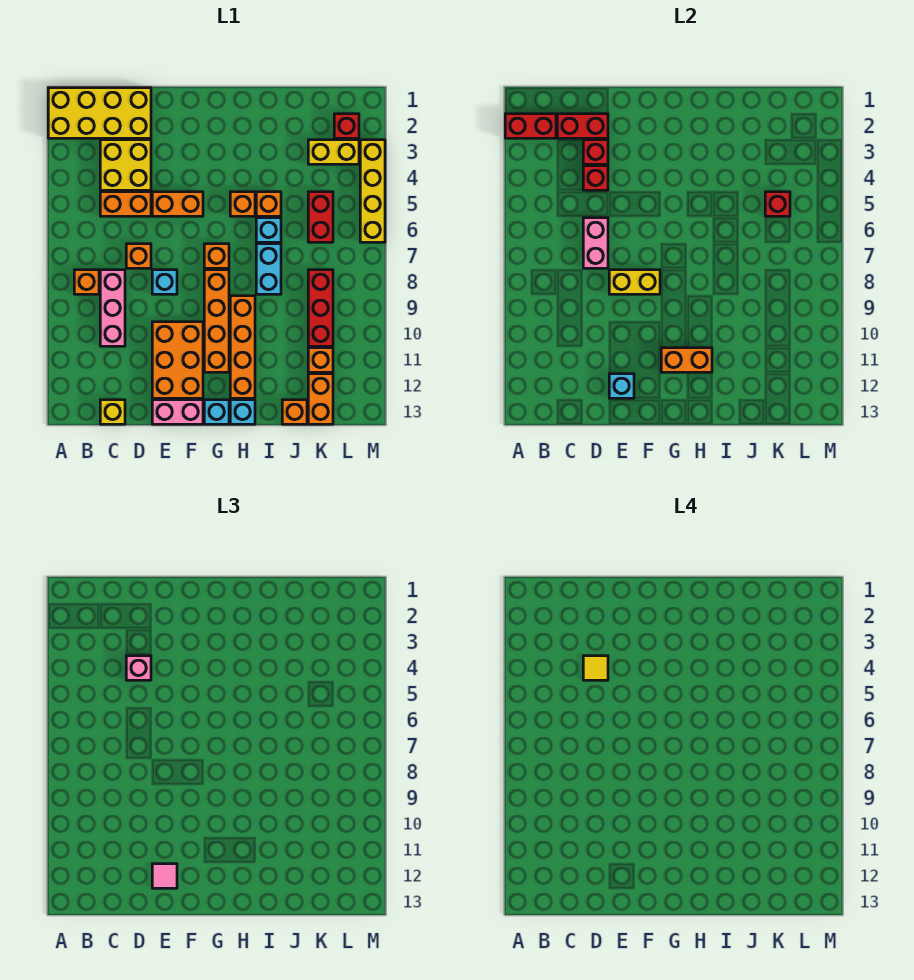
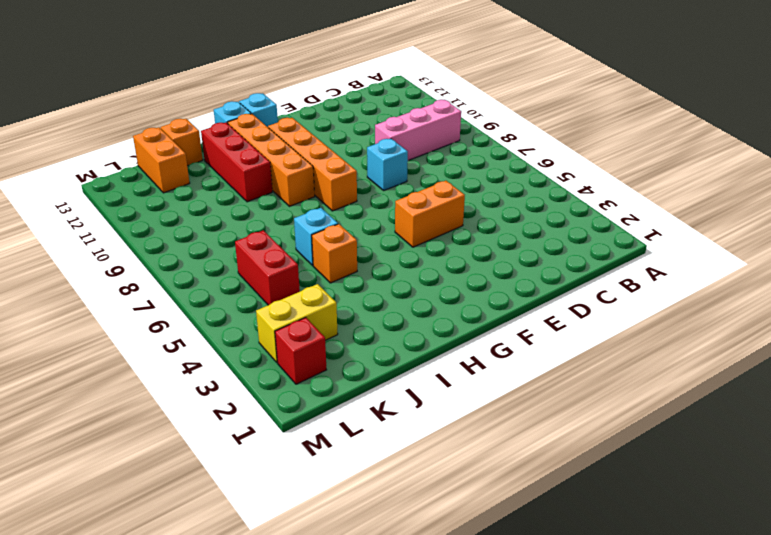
pink 1x3 brick [375,100,461,160] -> pink 1x3 brick turned to [100,270,125,346]
red 1x3 brick [201,123,272,202] -> red 1x3 brick moved to [308,270,333,346]
none -> yellow 2x4 brick [48,88,151,138]
none -> orange 1x1 brick [74,270,99,294]
none -> yellow 2x2 brick [100,140,151,190]
none -> orange 1x2 brick [100,192,151,216]

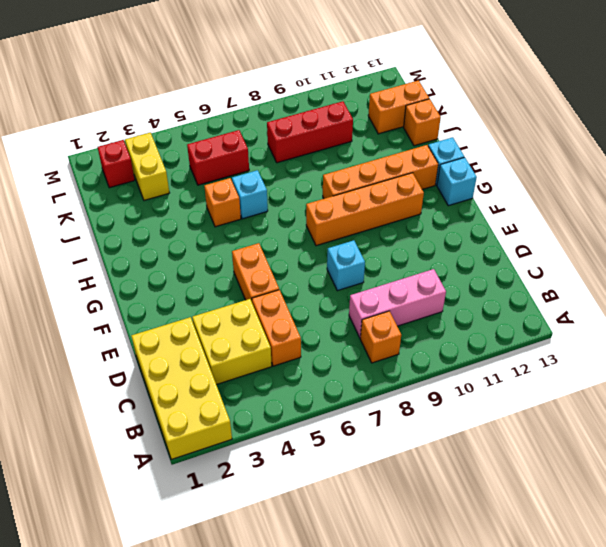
none -> yellow 1x1 brick [100,400,125,424]
none -> orange 1x1 brick [126,244,151,268]
none -> orange 2x3 brick [152,322,203,398]
none -> pink 1x2 brick [152,400,203,424]

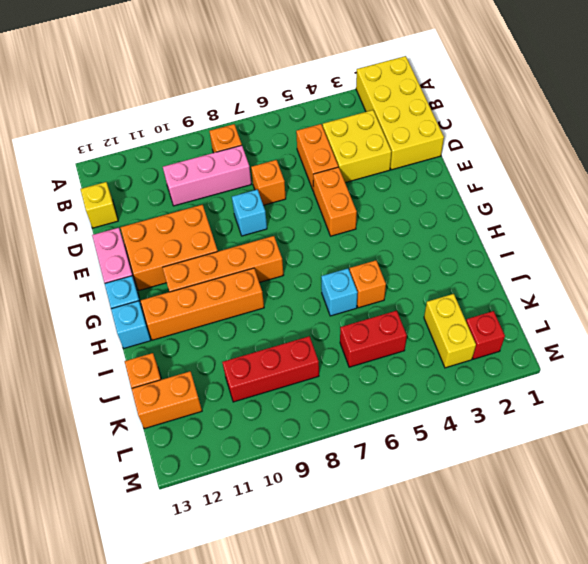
none -> orange 1x1 brick [204,244,229,268]
none -> orange 1x1 brick [230,192,255,216]
none -> cyan 1x2 brick [256,244,281,294]
none -> orange 1x1 brick [308,348,333,372]

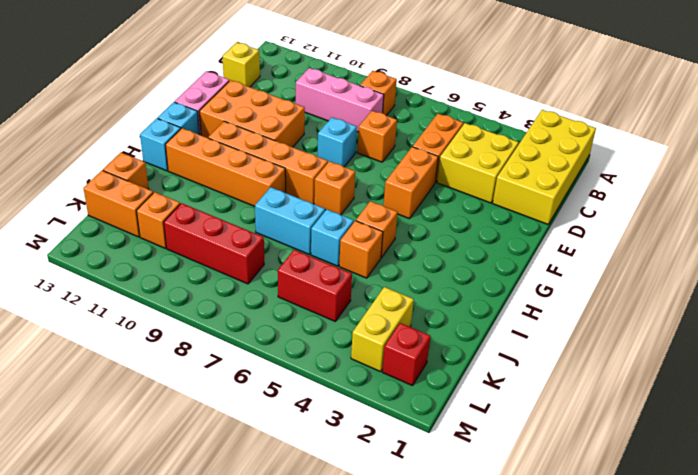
none -> yellow 1x4 brick [360,140,385,242]
none -> red 1x2 brick [505,114,556,138]
none -> red 1x2 brick [557,114,608,138]
none -> red 1x1 brick [583,140,608,164]

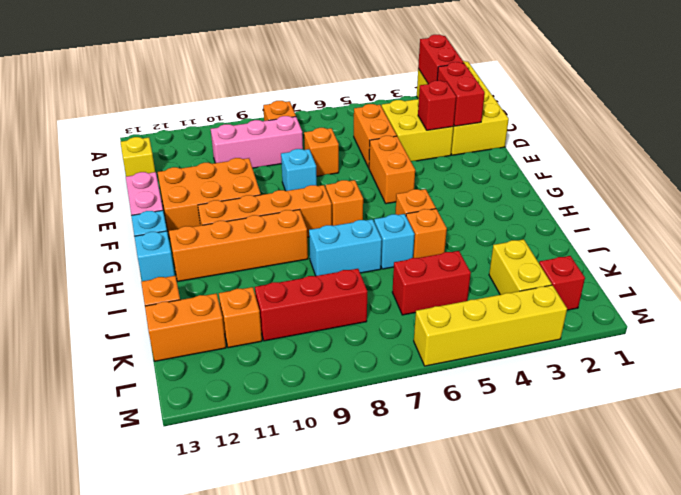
none -> red 1x1 brick [583,166,608,190]
none -> pink 1x2 brick [583,218,608,268]
none -> yellow 1x2 brick [609,270,660,294]
none -> cyan 1x1 brick [609,374,634,398]

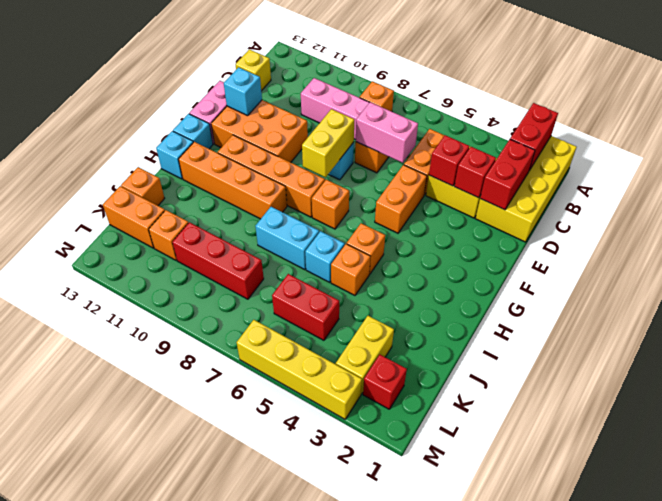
none -> orange 1x2 brick [661,348,712,372]
none -> red 1x1 brick [765,192,790,216]
none -> pink 1x1 brick [126,656,151,680]
none -> pink 1x1 tile [152,864,177,888]

